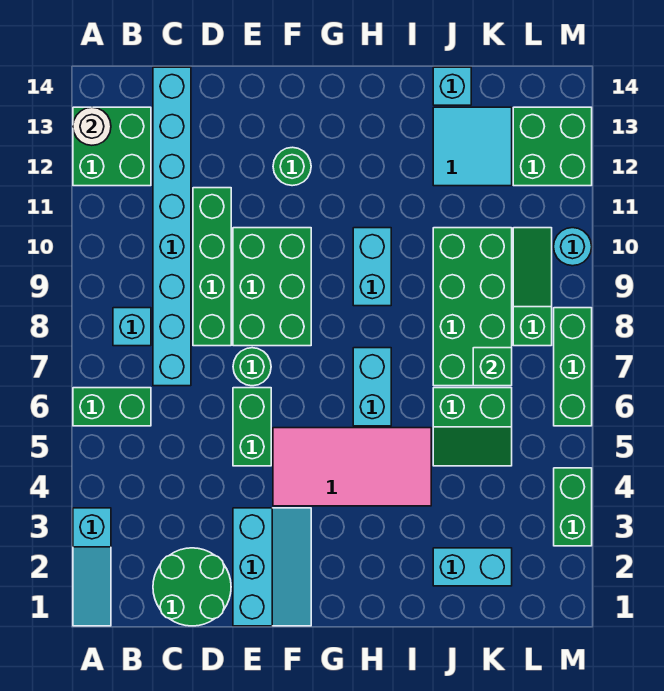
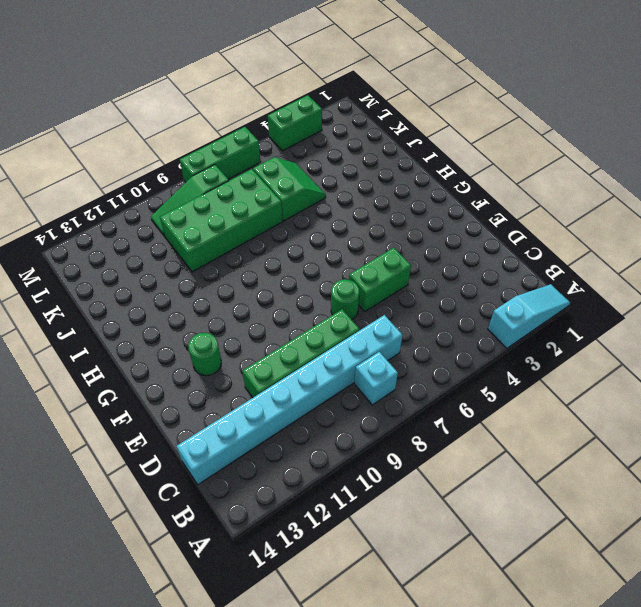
none -> green 1x2 brick [73,388,151,426]
none -> green 2x2 brick [73,107,151,186]
none -> green 2x2 round brick [153,548,231,626]

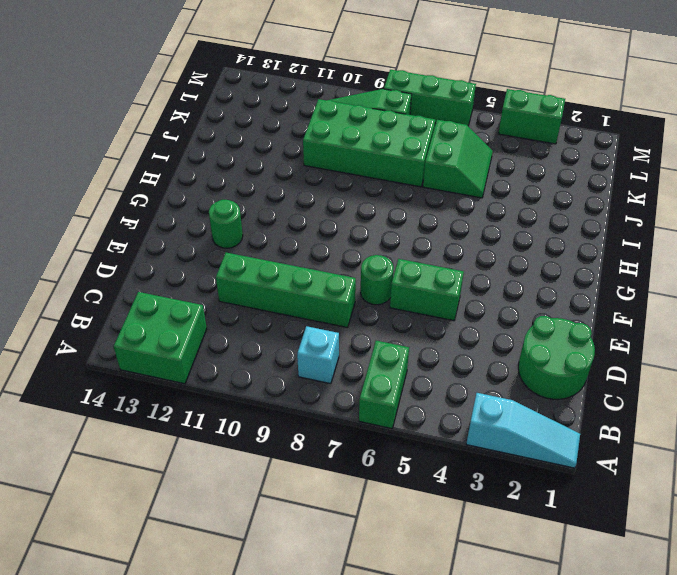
none -> cyan 1x8 brick [153,67,191,386]
none -> cyan 2x3 slope [233,508,311,626]
none -> green 2x3 brick [233,228,311,346]

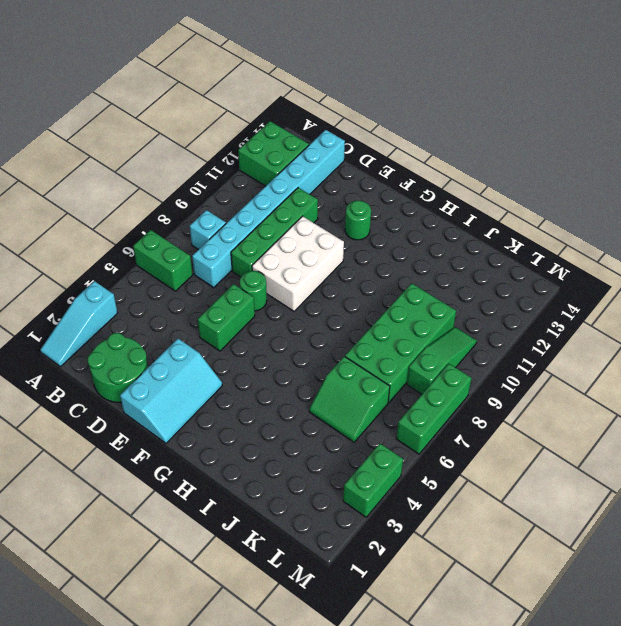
white 2x3 brick [252,216,344,311] -> green 2x3 brick [233,228,311,346]
none -> pink 2x4 tile [273,428,431,506]
none -> cyan 1x2 brick [353,348,391,426]
none -> cyan 1x2 brick [353,228,391,306]

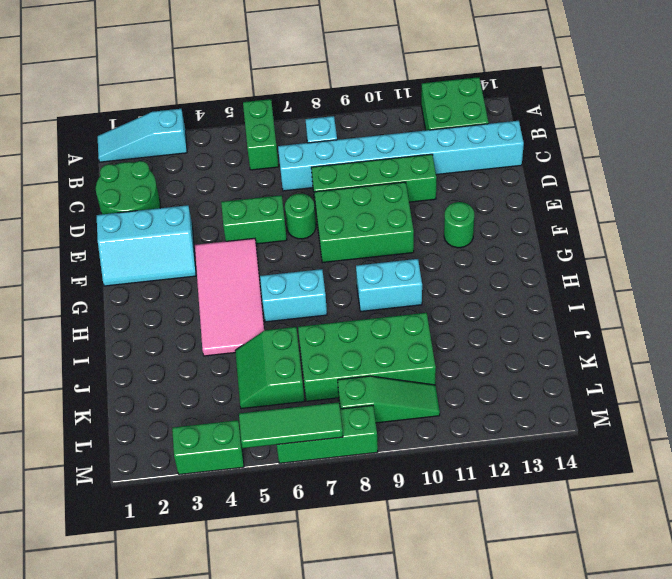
green 1x3 tile [239,402,343,448] -> none
none -> cyan 1x2 brick [433,548,512,586]
none -> cyan 2x2 tile [433,107,512,186]
none -> cyan 1x1 brick [433,67,471,105]

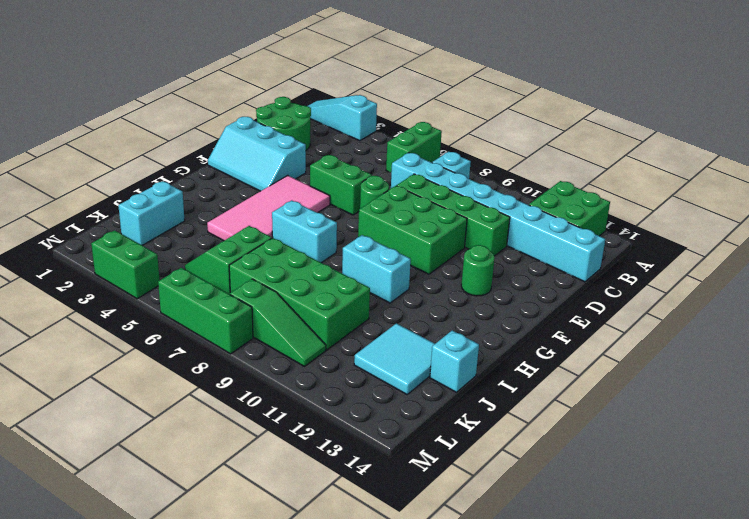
none -> green 2x2 brick [513,107,592,186]
none -> cyan 1x1 round brick [554,228,592,266]
none -> white 1x1 round brick [73,107,111,145]

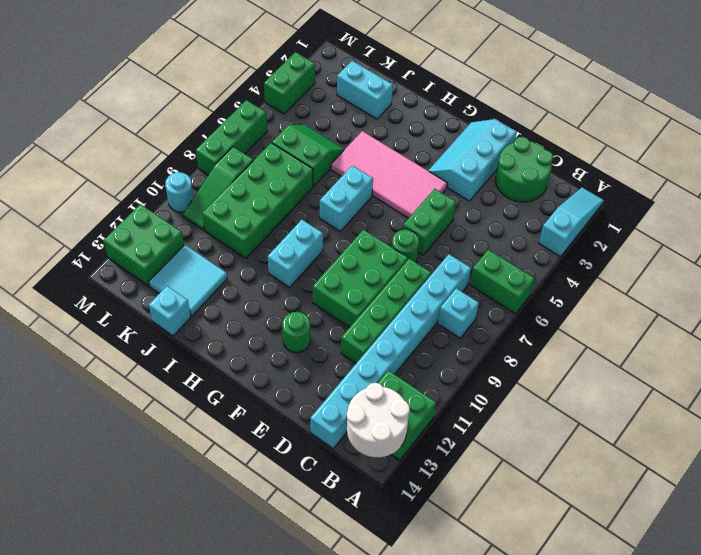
white 2x2 round brick [347,383,410,457] -> white 1x1 round brick [73,107,111,145]
none -> green 1x1 brick [473,348,512,386]

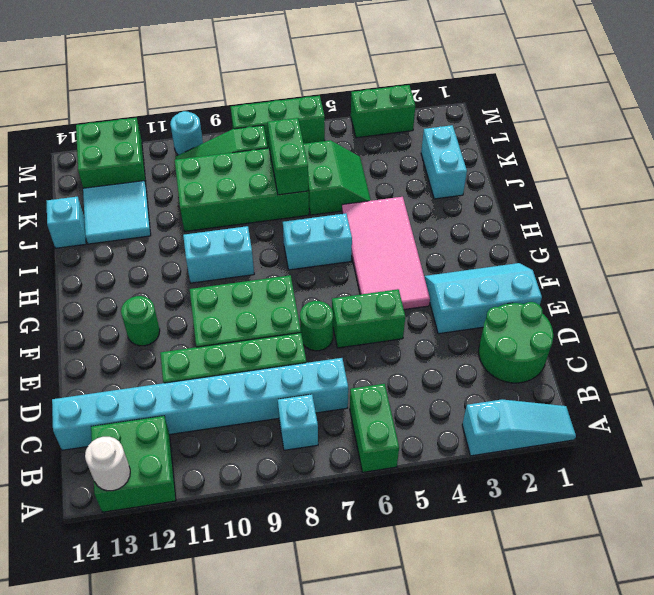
green 1x2 brick [268,118,308,195] -> green 1x1 brick [473,348,512,386]

